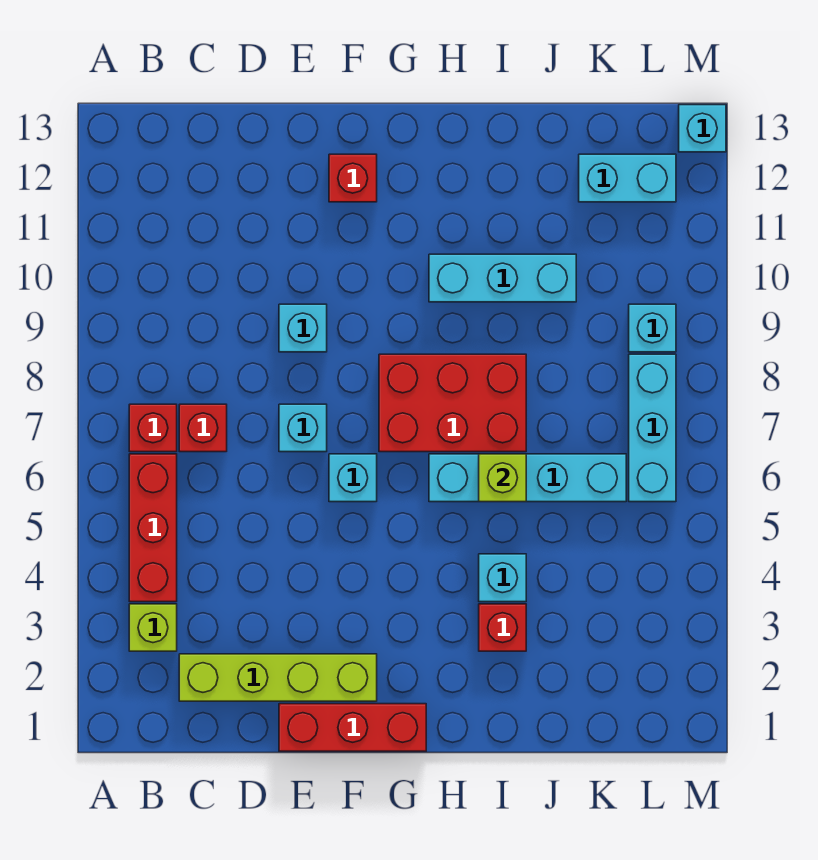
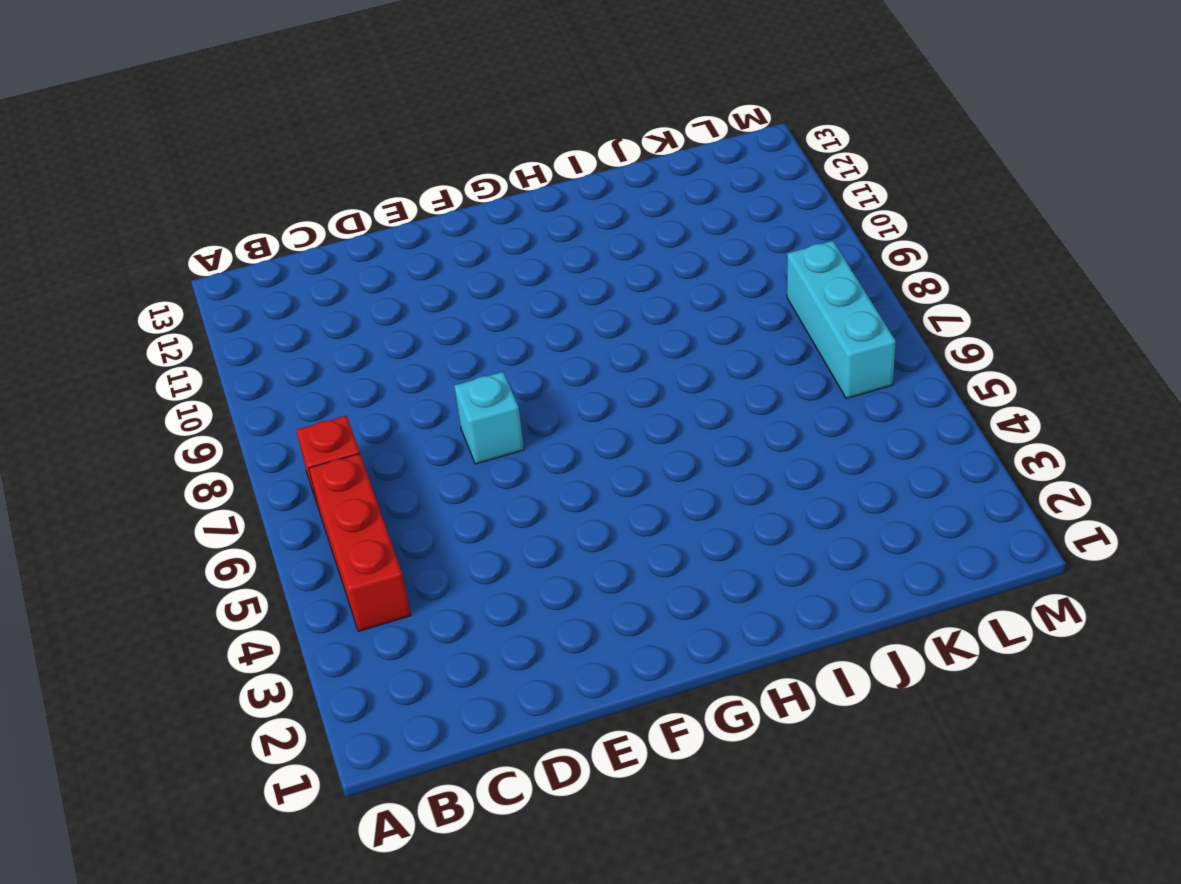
none -> lime 1x1 brick [129,604,177,651]
none -> lime 1x4 brick [179,654,377,701]
none -> red 1x1 brick [179,404,227,452]

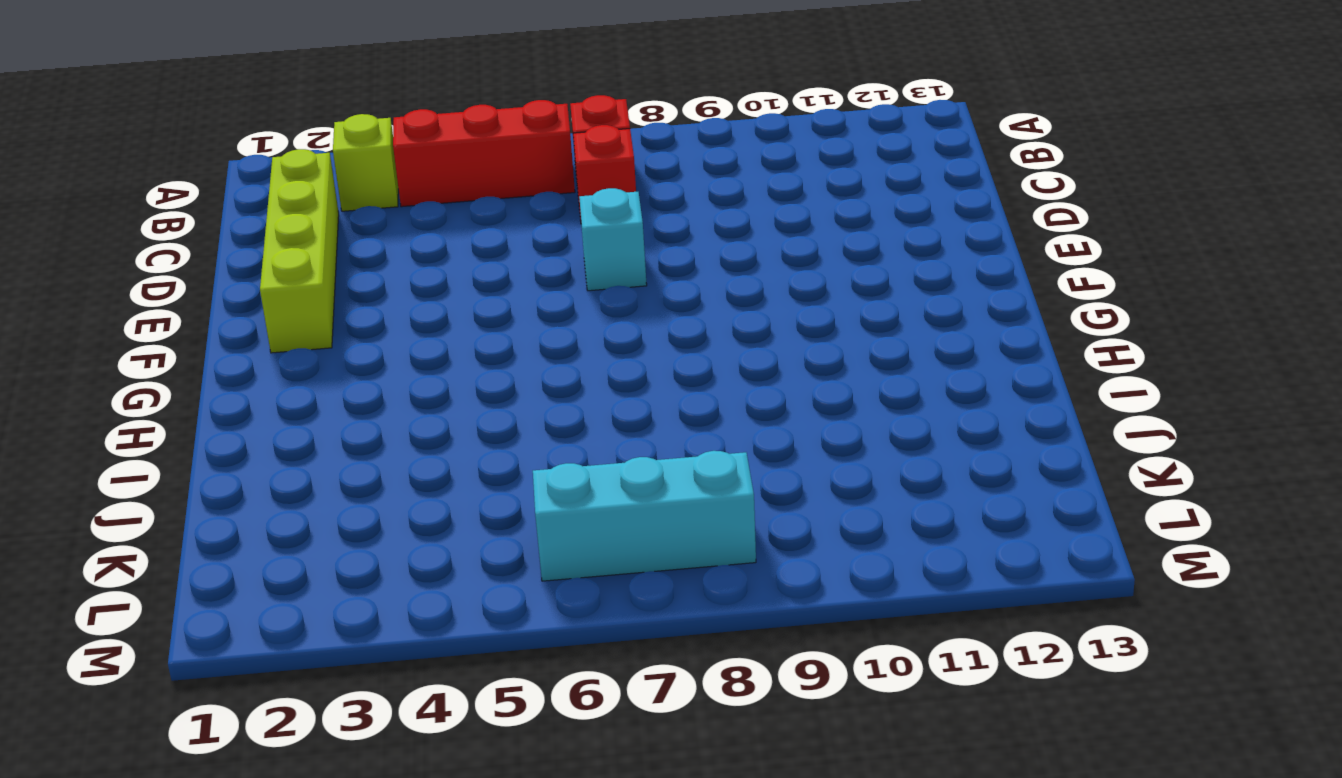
none -> red 1x3 brick [279,704,426,751]
none -> cyan 1x1 brick [279,304,327,352]
none -> cyan 1x1 brick [329,454,377,502]

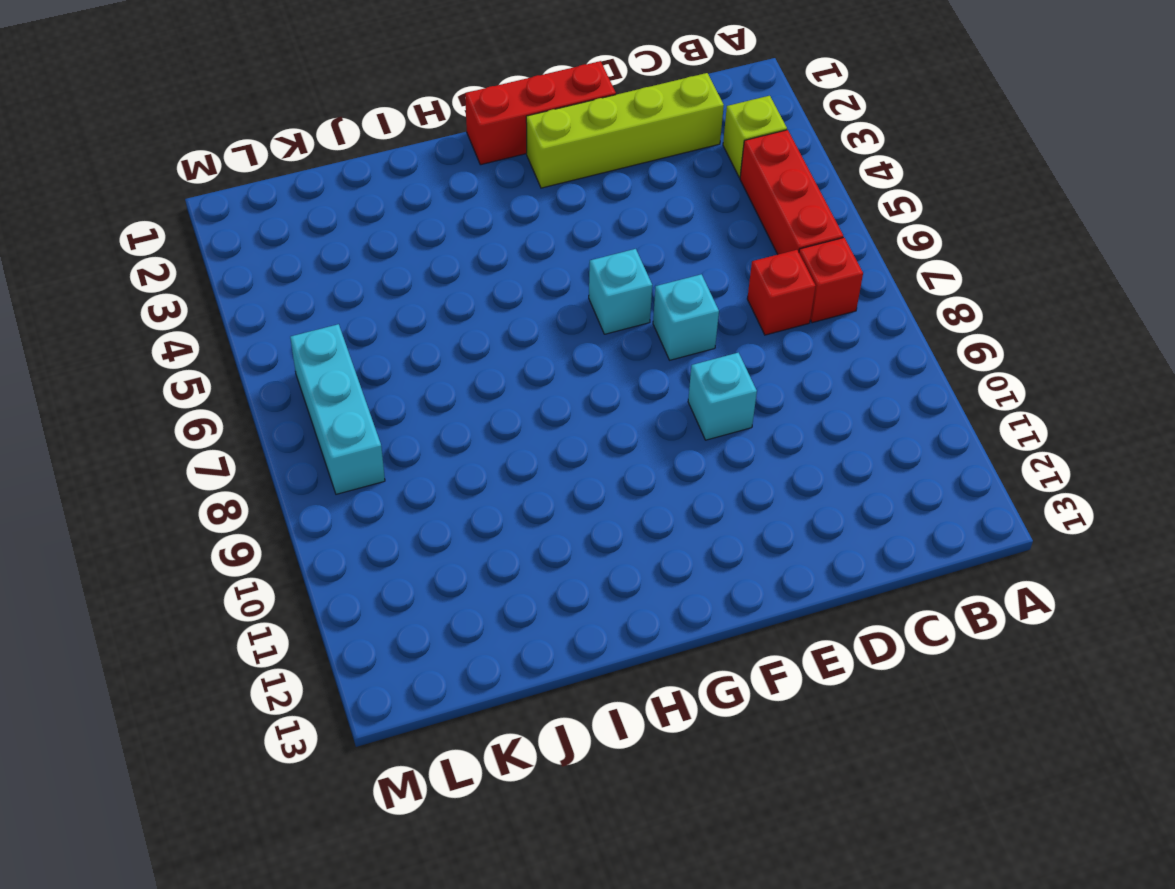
none -> red 1x1 brick [329,154,377,202]
none -> red 2x3 brick [379,354,526,452]
none -> cyan 1x4 brick [429,454,626,502]

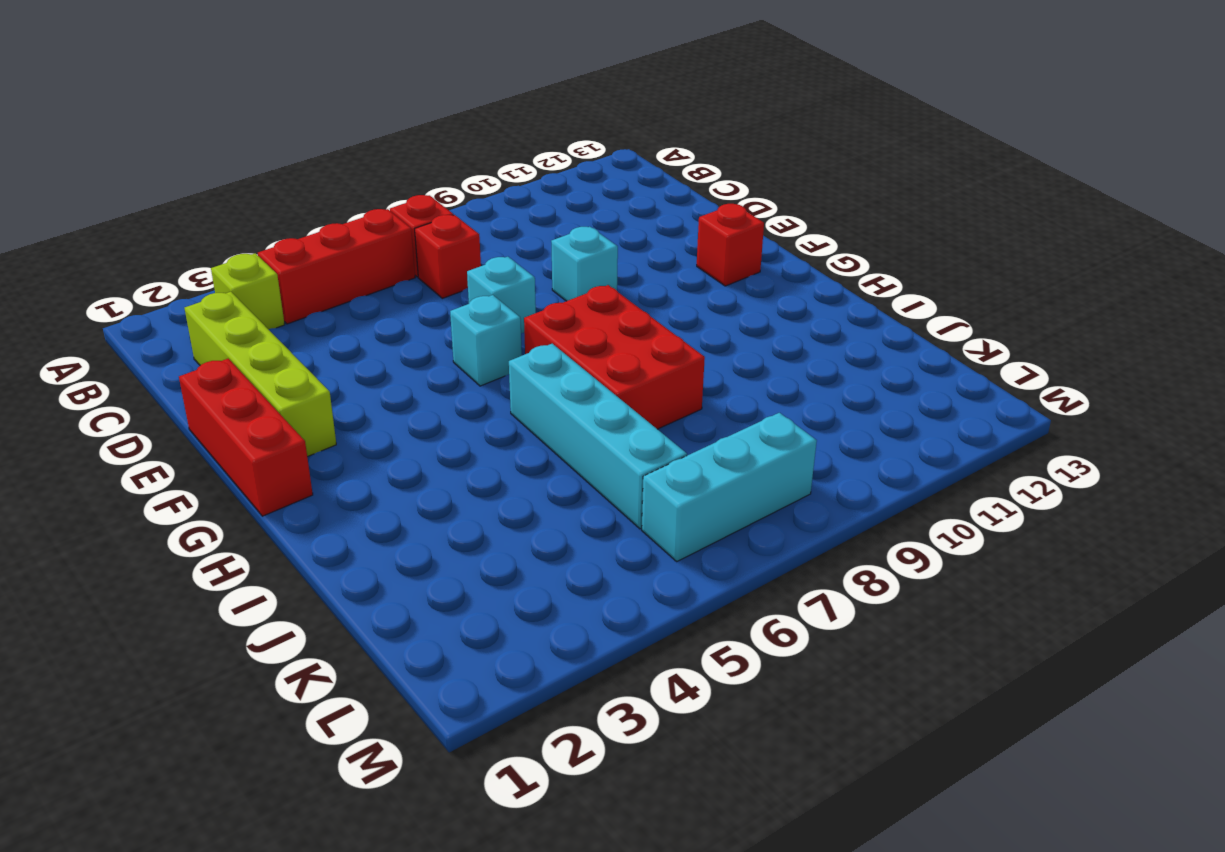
none -> cyan 1x3 brick [429,254,576,302]
none -> red 1x1 brick [479,604,526,651]
none -> cyan 1x1 brick [479,554,526,602]

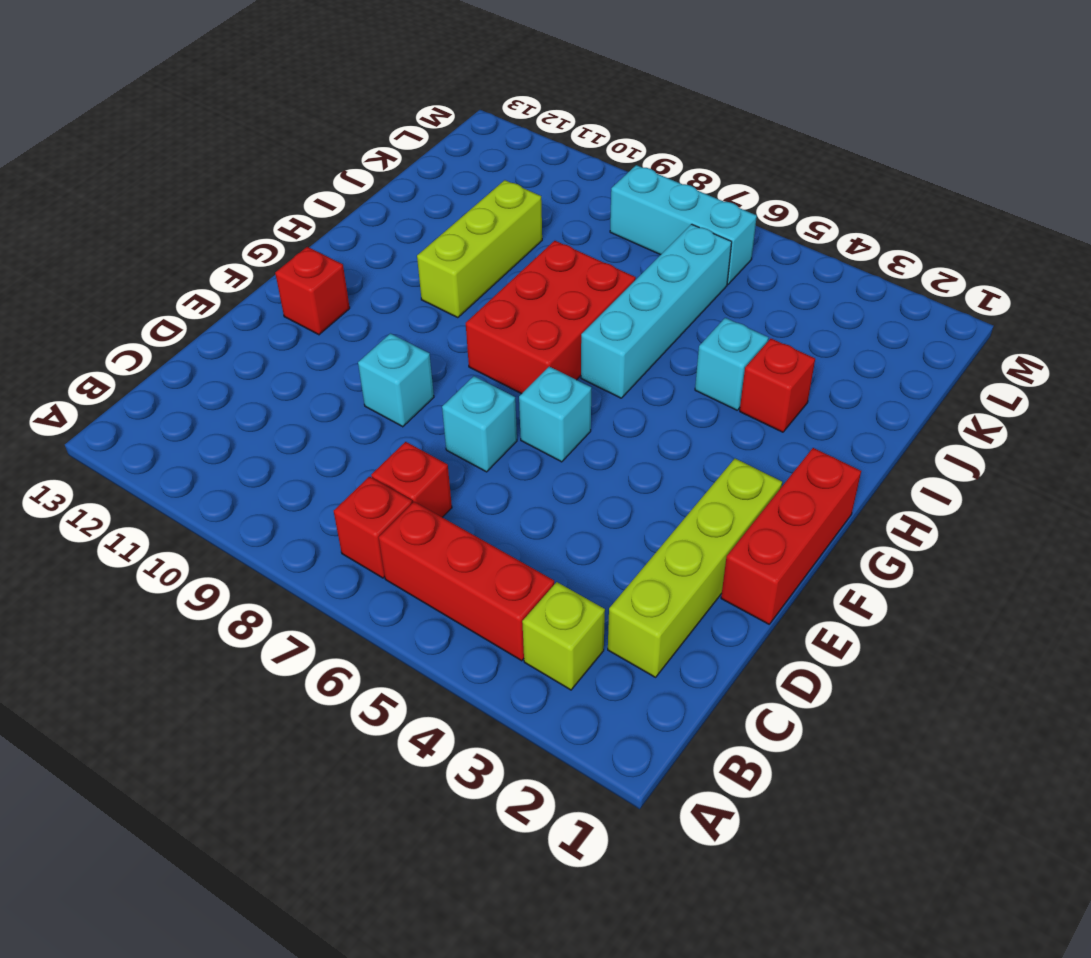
lime 1x3 brick [417,180,542,318] -> cyan 1x3 brick [429,254,576,302]
none -> cyan 1x2 brick [579,154,676,202]
none -> cyan 1x1 brick [629,304,676,352]
none -> cyan 1x1 brick [679,105,726,152]

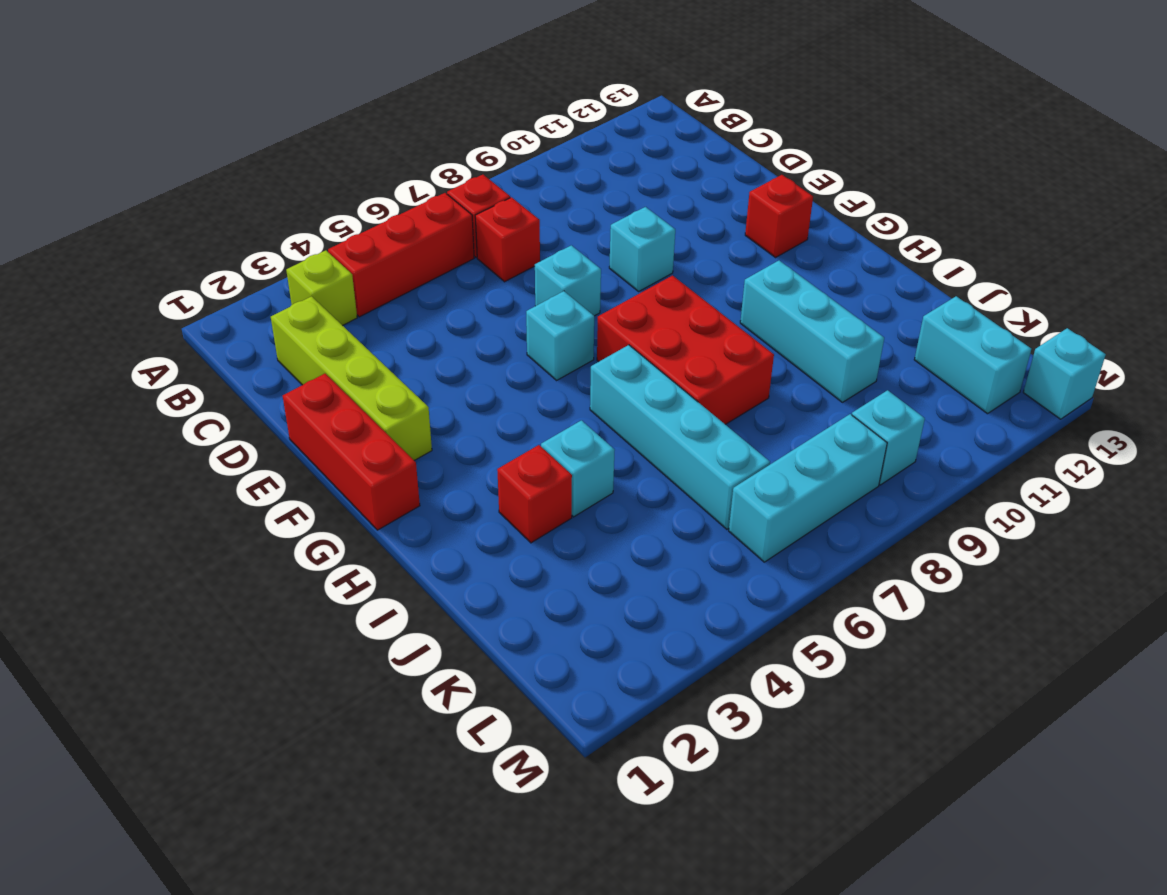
none -> lime 1x1 brick [479,454,526,502]

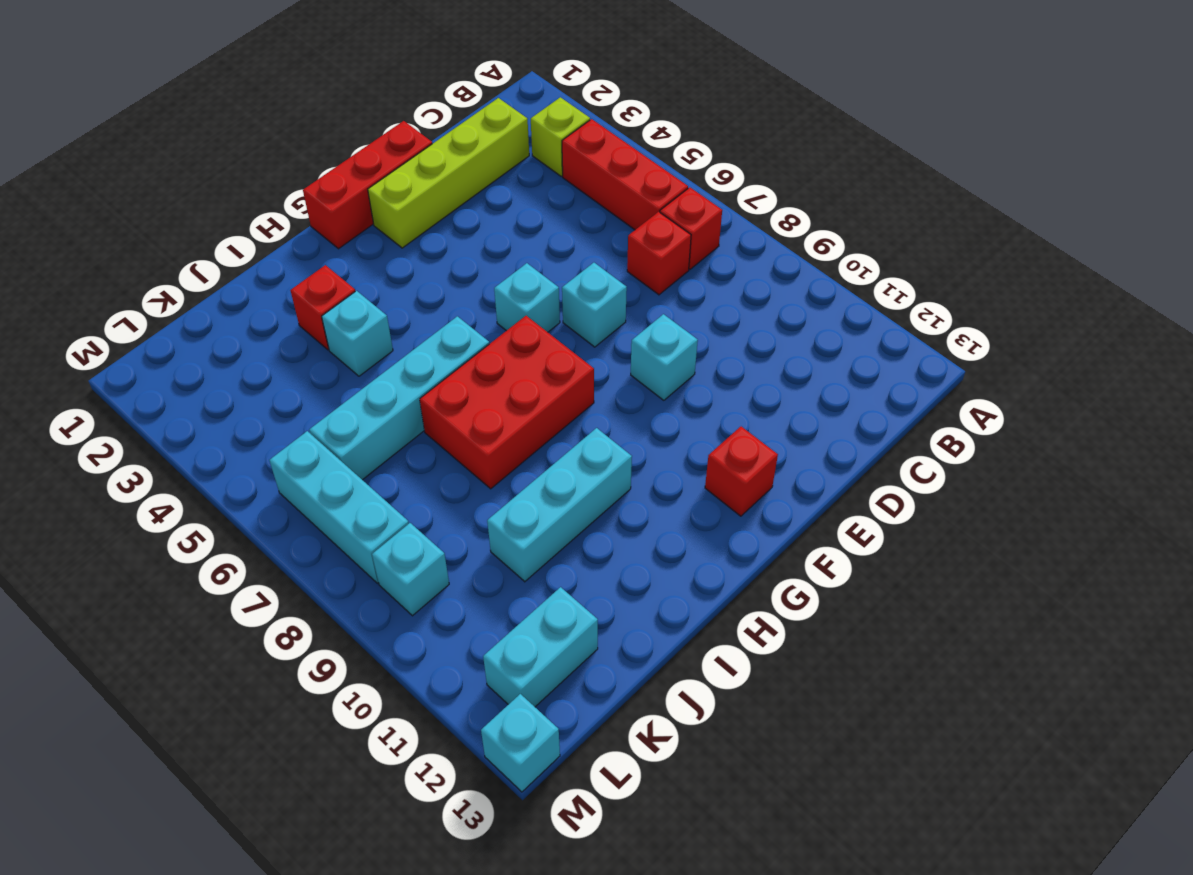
none -> lime 1x1 brick [479,454,526,502]

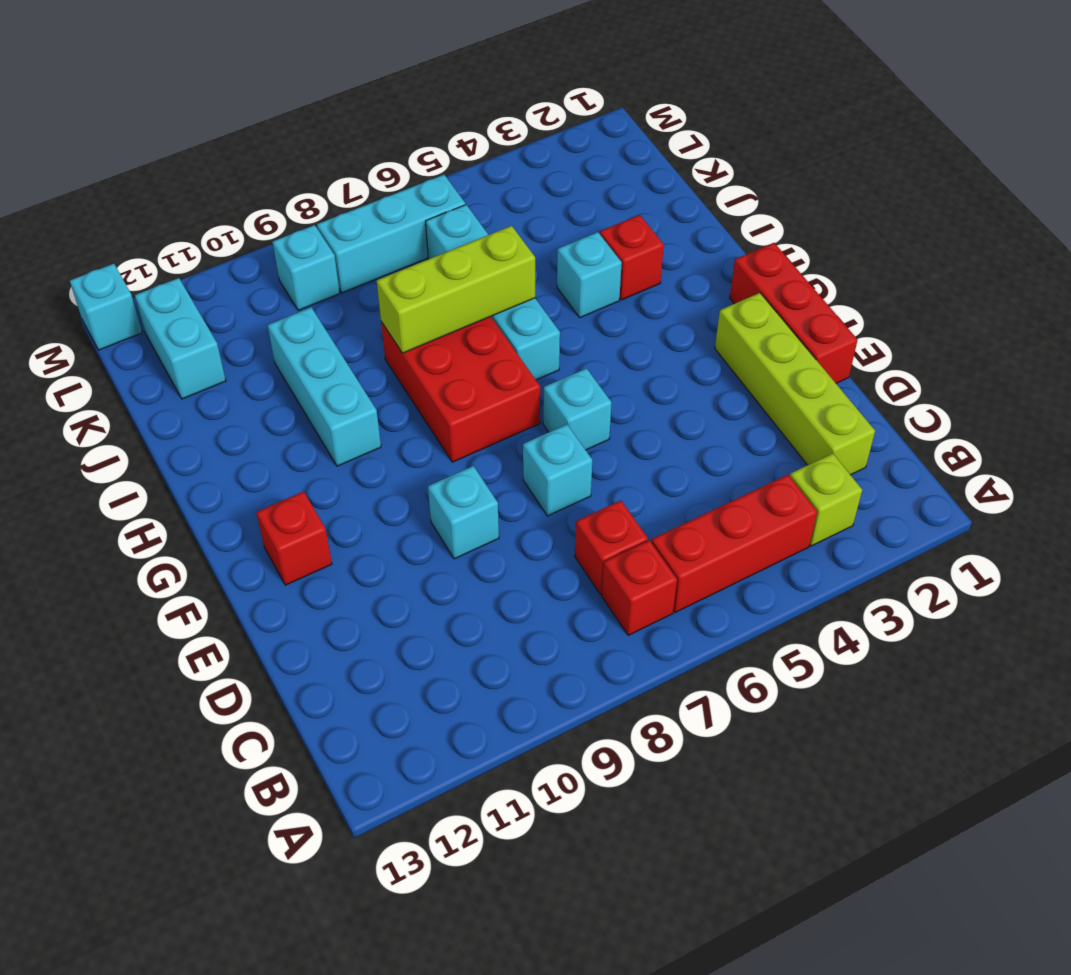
lime 1x3 brick [377,226,535,353] -> lime 1x1 brick [479,454,526,502]

